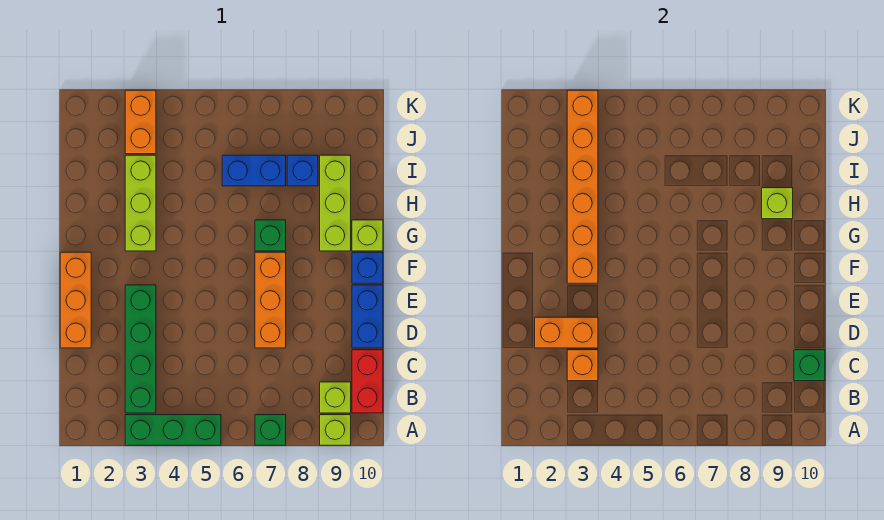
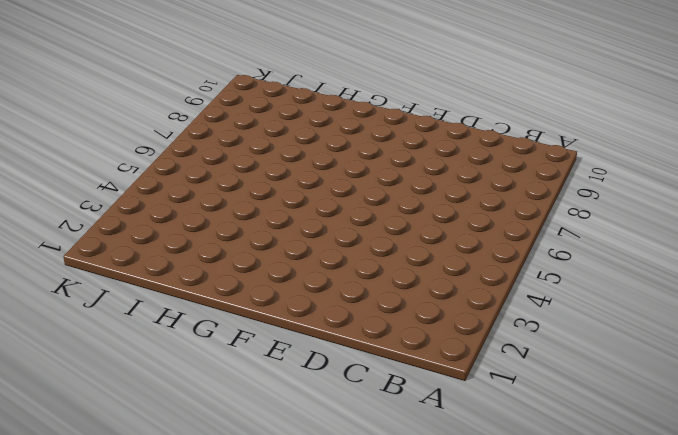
none -> green 1x3 brick [125,415,221,445]
none -> green 1x1 brick [255,415,286,445]
none -> lime 1x1 brick [320,415,351,445]

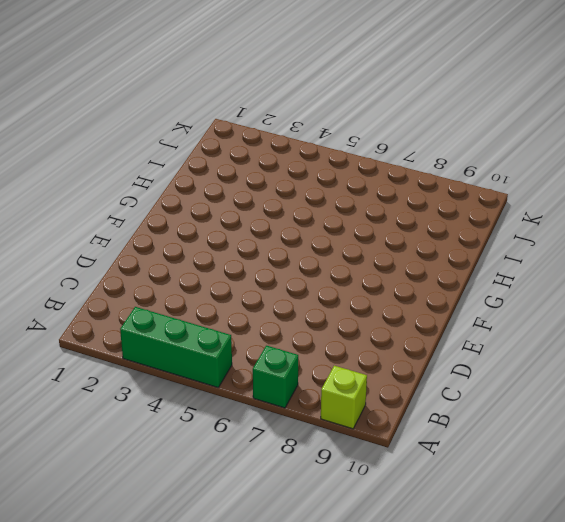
none -> green 1x4 brick [125,285,156,413]
none -> lime 1x1 brick [320,382,351,413]
none -> red 1x2 brick [352,350,383,413]

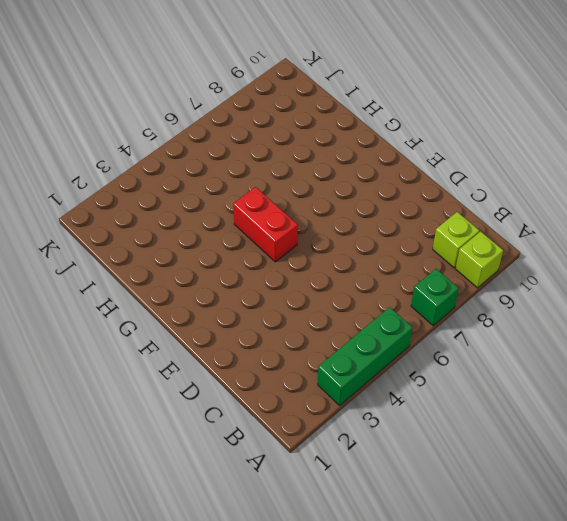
red 1x2 brick [233,187,298,262] -> red 1x2 brick moved to [352,350,383,413]
none -> green 1x4 brick [125,285,156,413]
none -> orange 1x3 brick [60,252,91,348]
none -> orange 1x3 brick [255,252,286,348]

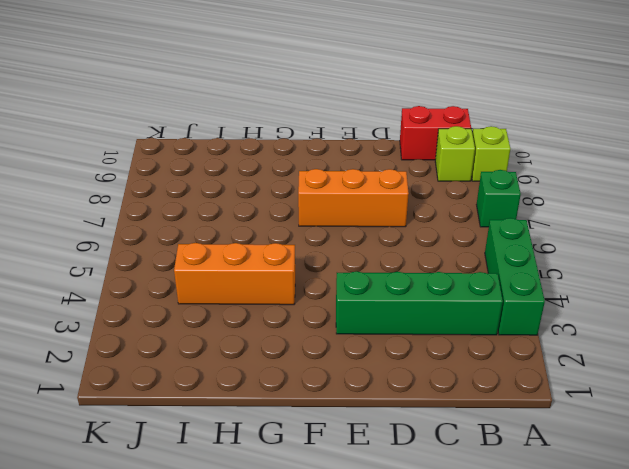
orange 1x3 brick [174,243,295,305] -> orange 1x3 brick moved to [60,252,91,348]
none -> blue 1x2 brick [352,285,383,348]
none -> blue 1x1 brick [352,252,383,283]
none -> lime 1x3 brick [125,155,156,251]

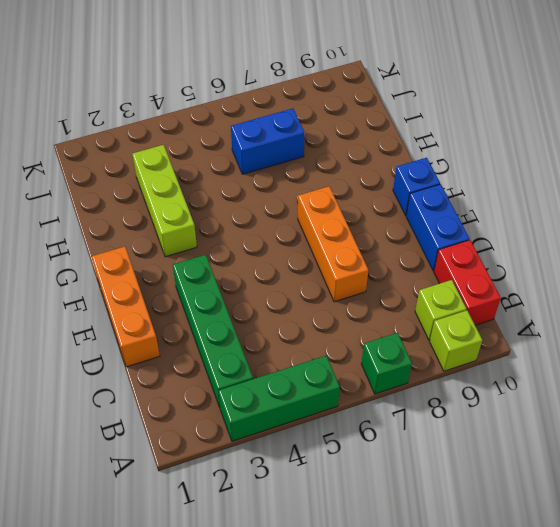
none -> green 1x1 brick [255,220,286,251]
none -> lime 1x3 brick [320,155,351,251]
none -> lime 1x1 brick [352,220,383,251]

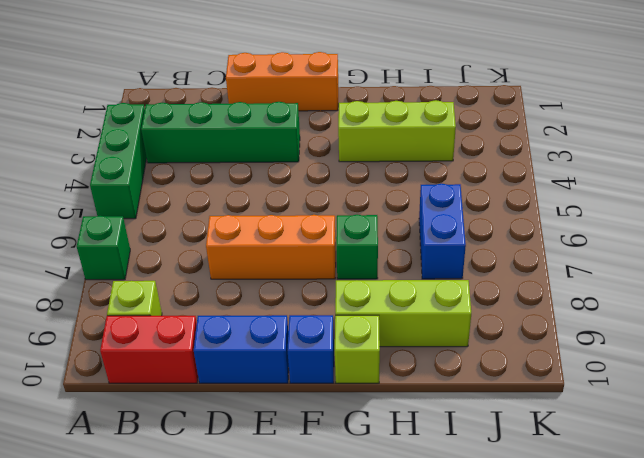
none -> lime 1x1 brick [320,415,351,445]
none -> blue 1x1 brick [287,155,318,186]
none -> orange 1x2 brick [125,90,156,154]

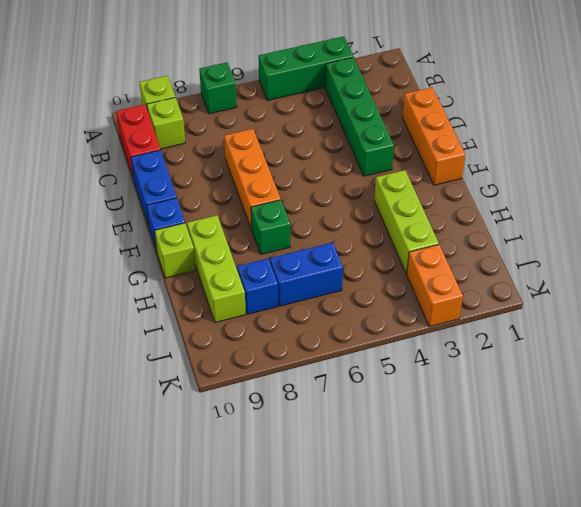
none -> orange 1x1 brick [567,350,598,381]
none -> green 1x1 brick [794,350,825,381]
none -> orange 1x2 brick [535,317,598,348]

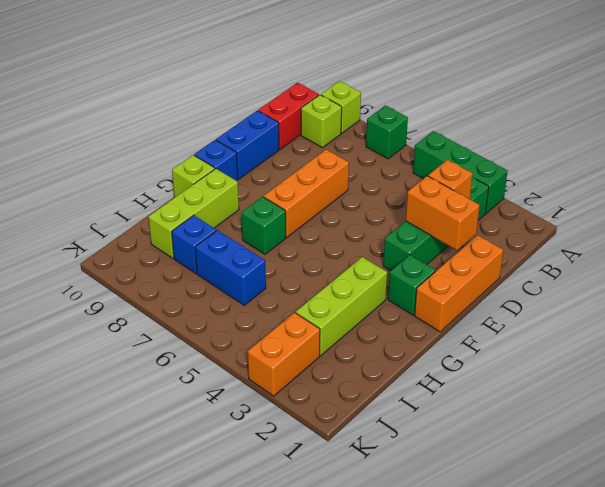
green 1x1 brick [388,255,435,315] -> green 1x1 brick moved to [794,350,825,381]
none -> orange 1x6 brick [567,90,598,283]
none -> lime 1x1 brick [762,188,793,219]

